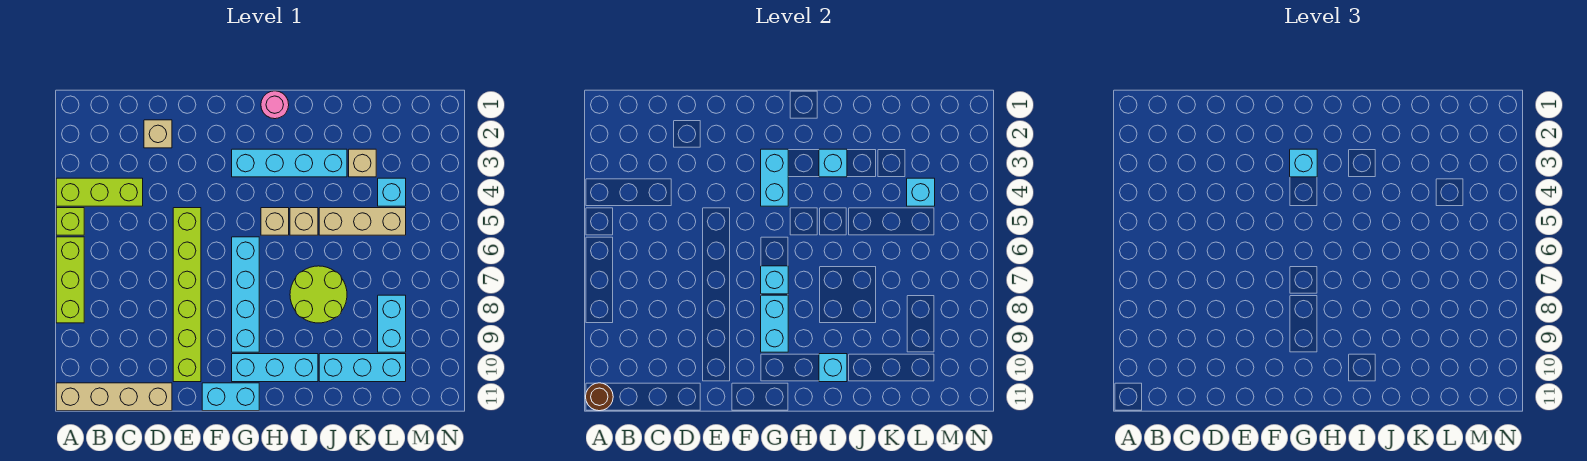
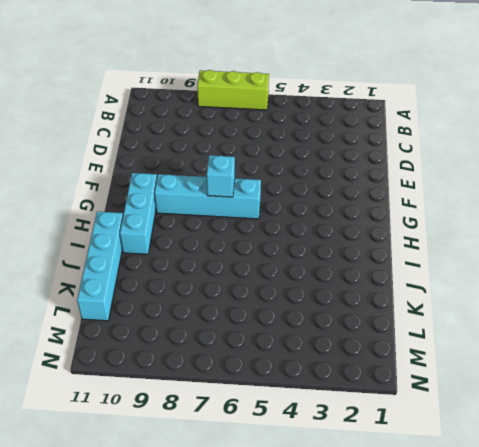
cyan 1x4 brick [77,211,123,321] -> cyan 1x4 brick moved to [232,149,347,177]
none -> lime 1x3 brick [56,178,143,206]
none -> lime 1x1 brick [56,208,84,235]
none -> tan 1x4 brick [56,383,172,411]

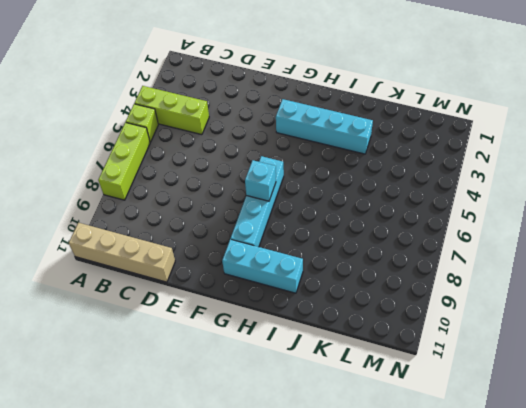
none -> tan 1x1 brick [144,120,172,148]
none -> lime 1x6 brick [173,208,201,382]
none -> cyan 1x2 brick [202,383,259,411]

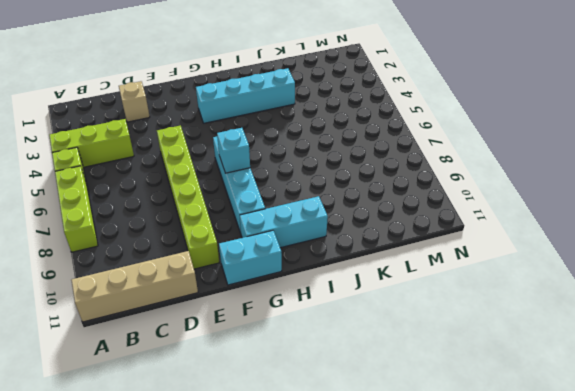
none -> pink 1x1 round brick [261,91,289,119]
none -> tan 1x1 brick [261,208,289,235]
none -> tan 1x1 brick [290,208,318,235]

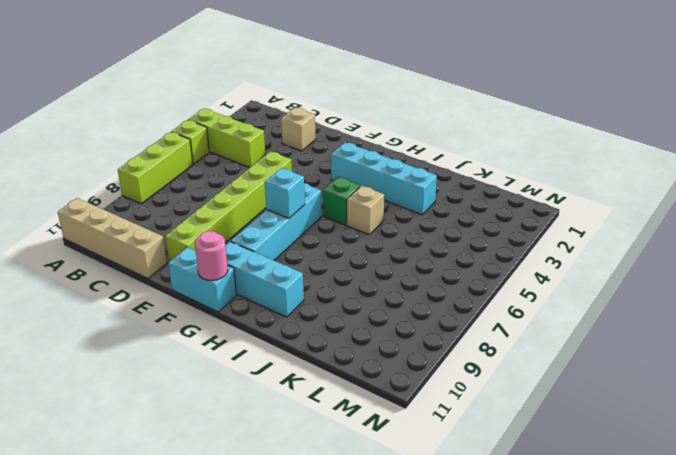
pink 1x1 round brick [195,231,228,281] -> pink 1x1 round brick moved to [261,91,289,119]
green 1x1 brick [323,177,360,225] -> tan 1x1 brick [261,208,289,235]
none -> lime 2x2 round brick [290,266,347,323]
none -> tan 1x3 brick [319,208,406,235]
none -> cyan 1x3 brick [319,354,406,382]

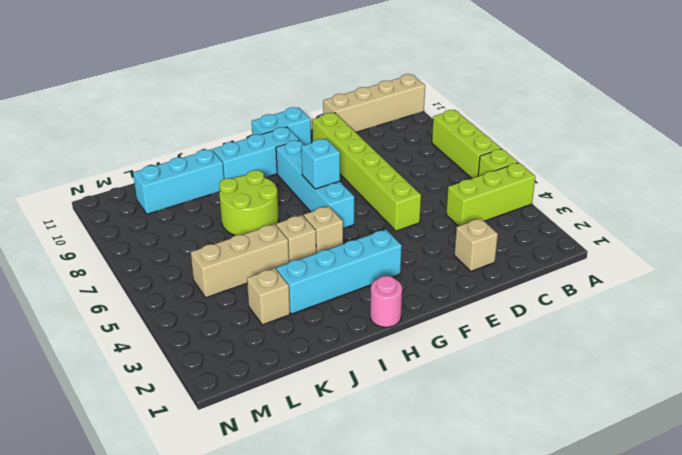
none -> cyan 1x1 brick [378,178,406,206]
none -> cyan 1x2 brick [378,295,406,352]
none -> brown 1x1 round brick [586,383,613,411]

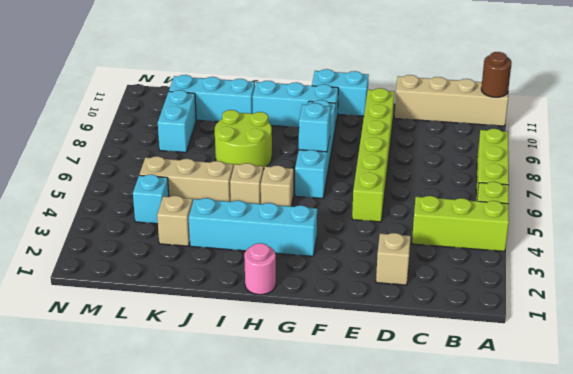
none -> cyan 1x2 brick [761,149,788,206]
none -> cyan 1x2 brick [761,295,788,352]
none -> cyan 1x1 brick [819,149,847,177]

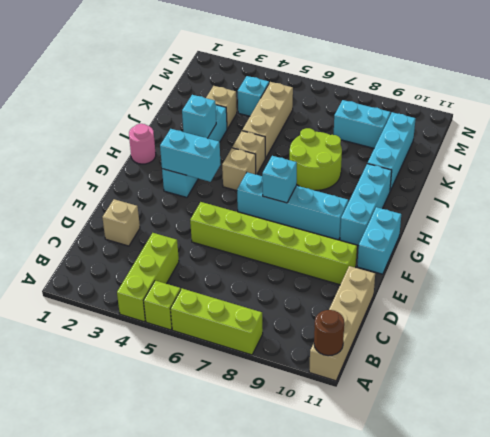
none -> cyan 1x2 brick [761,295,788,352]
none -> cyan 1x1 brick [819,354,847,382]
none -> cyan 1x1 brick [907,178,935,206]

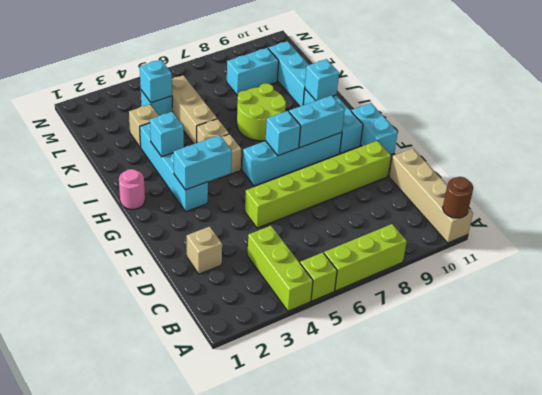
none -> cyan 1x1 brick [1290,149,1317,177]

